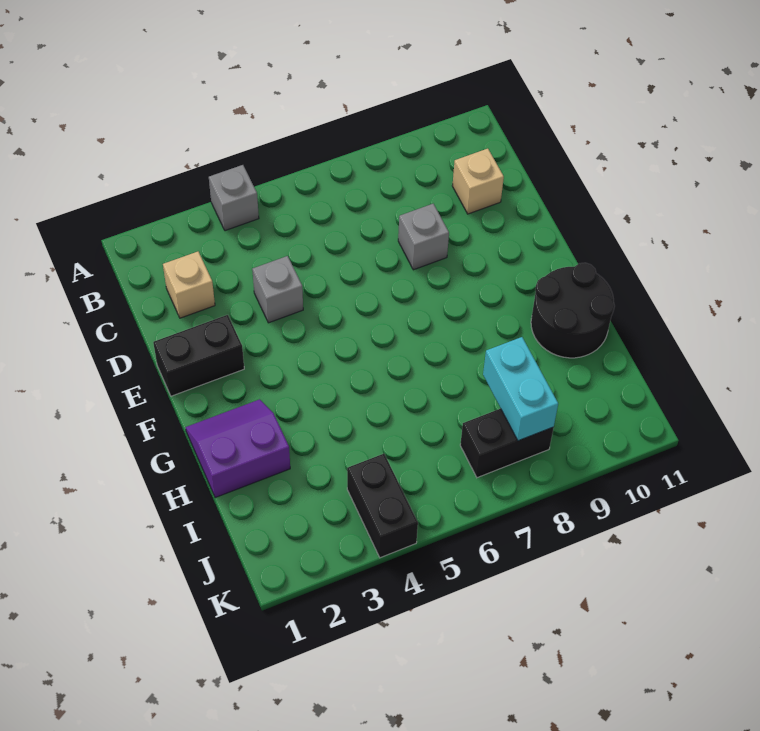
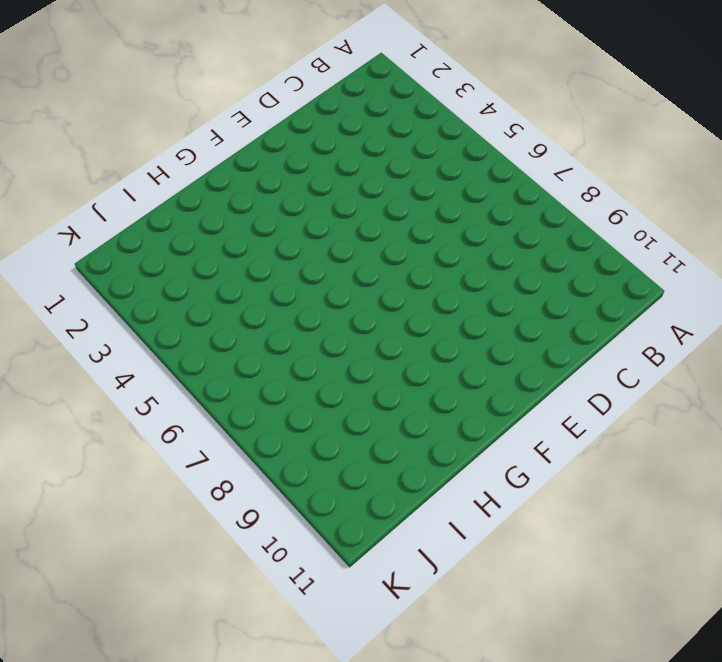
none -> grey 1x1 brick [209,165,259,231]
none -> tan 1x1 brick [163,252,215,318]

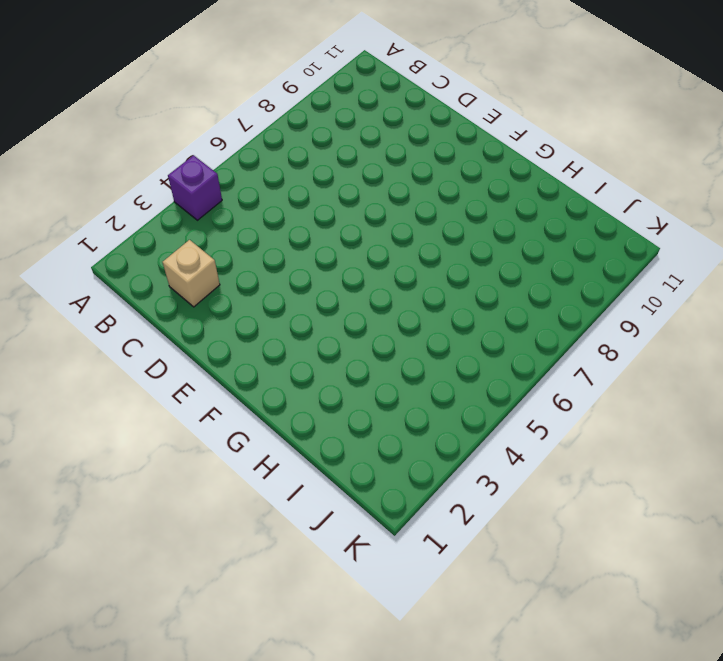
purple 1x1 brick [168,155,222,220] -> grey 1x1 brick [209,165,259,231]
none -> tan 1x1 brick [452,149,504,214]
none -> grey 1x1 brick [252,256,303,323]

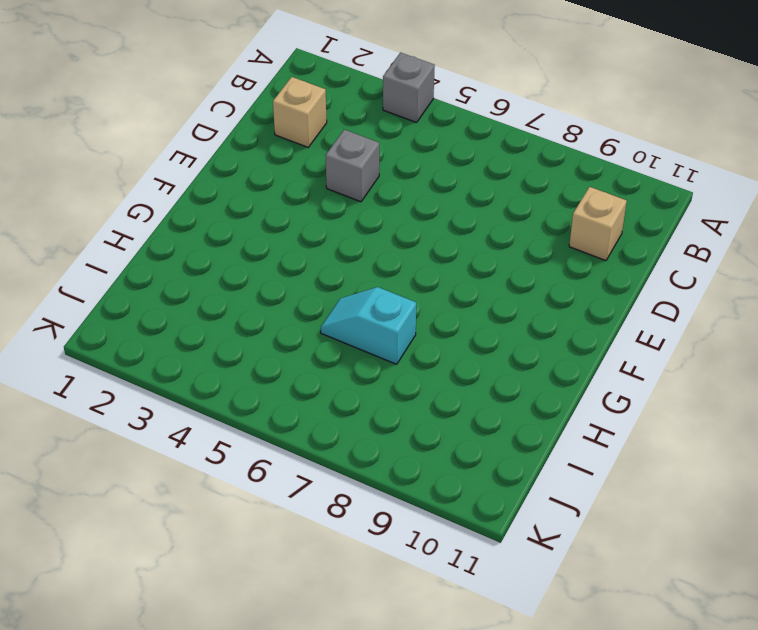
cyan 1x2 slope [321,287,416,364] -> none
none -> grey 1x1 brick [398,204,449,270]
none -> black 1x2 brick [153,315,244,396]

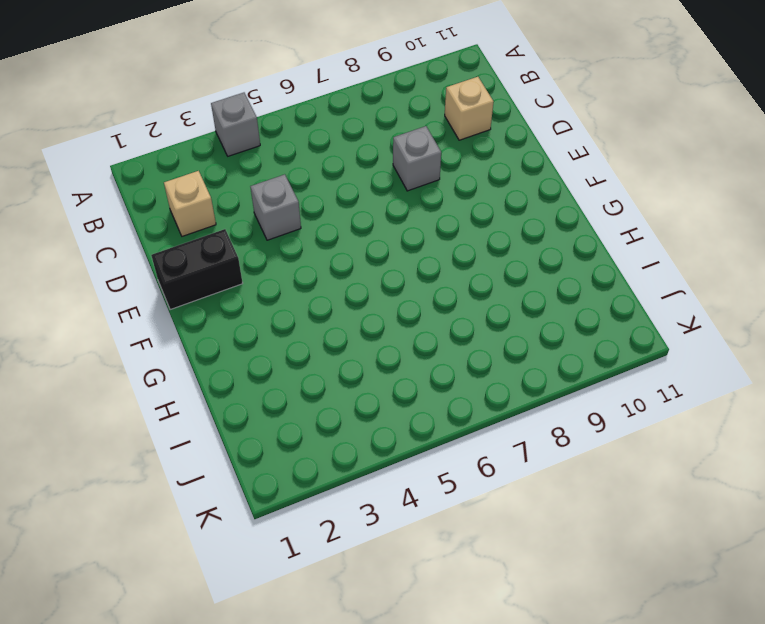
none -> purple 2x2 slope [186,399,290,498]
none -> black 2x2 round brick [531,263,615,358]

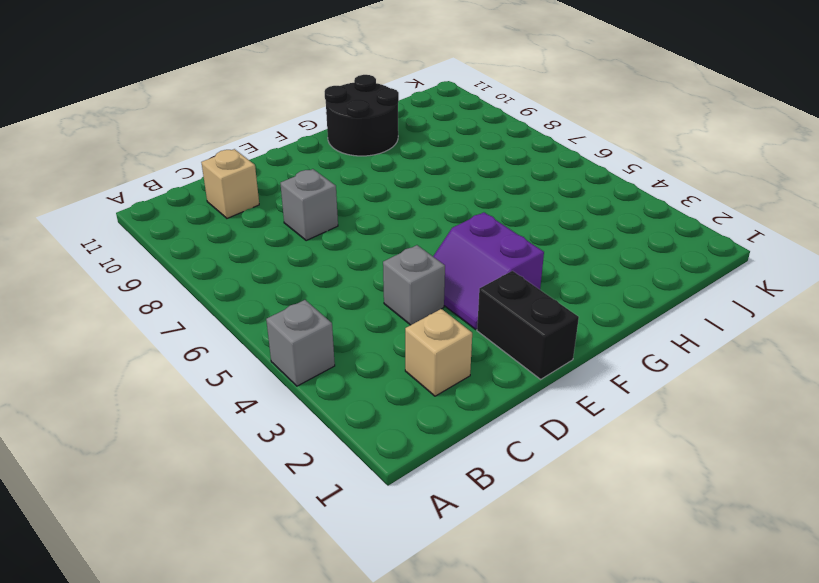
purple 2x2 slope [433,212,544,329] -> purple 2x2 slope moved to [186,399,290,498]
none -> black 1x2 brick [347,454,418,558]
none -> black 1x2 brick [460,409,554,478]

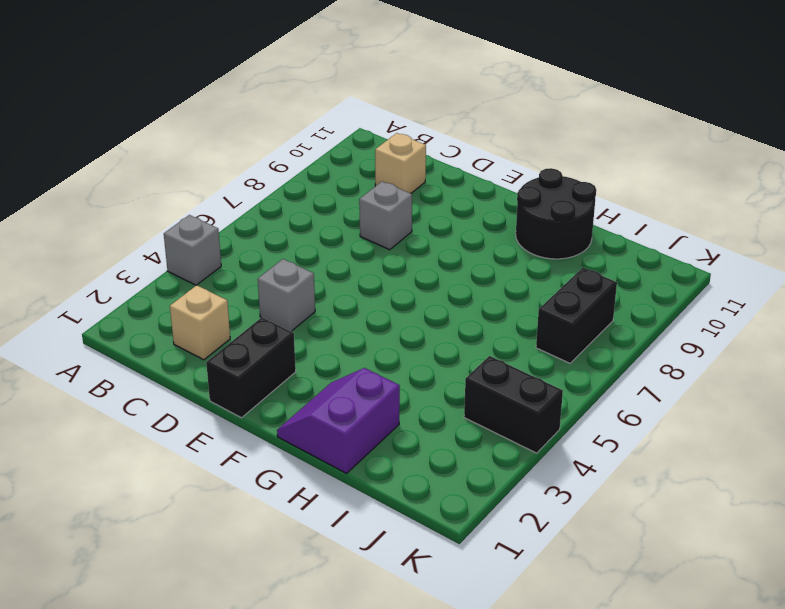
none -> cyan 1x2 brick [483,337,558,441]

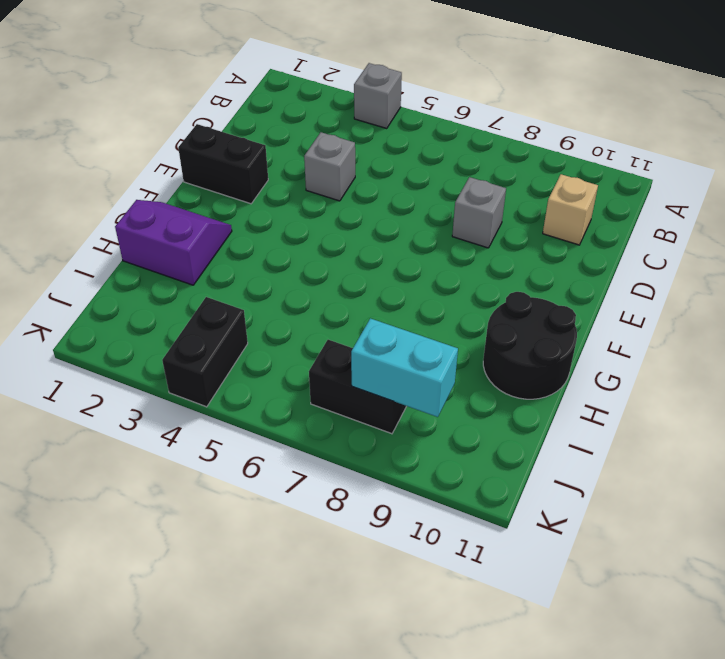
cyan 1x2 brick [351,318,458,417] -> cyan 1x2 brick turned to [483,337,558,441]
none -> tan 1x1 brick [163,252,215,318]

